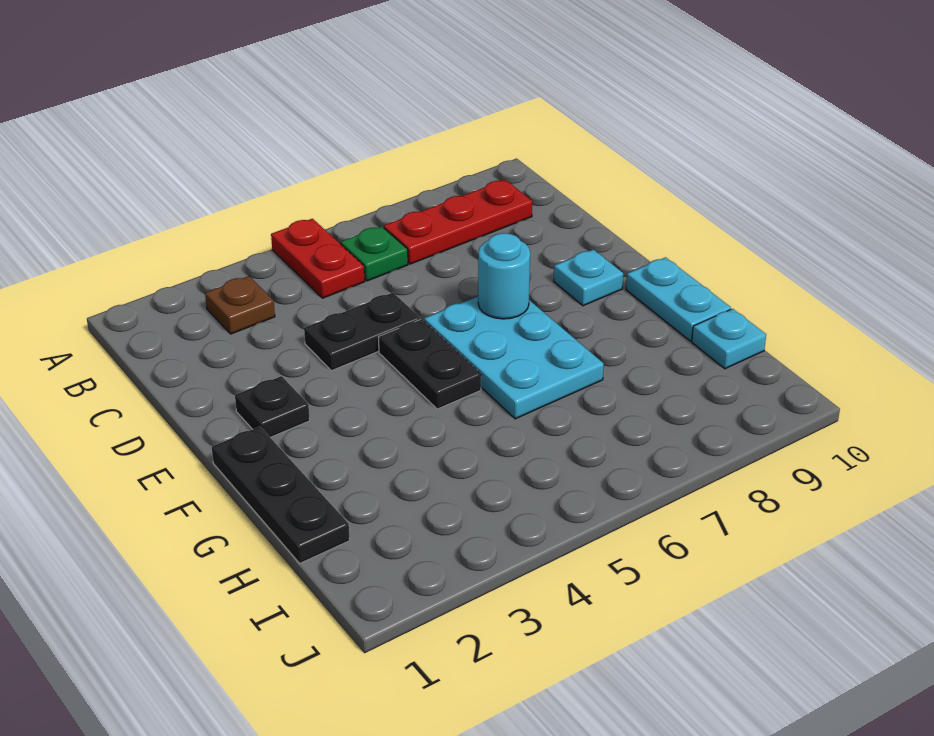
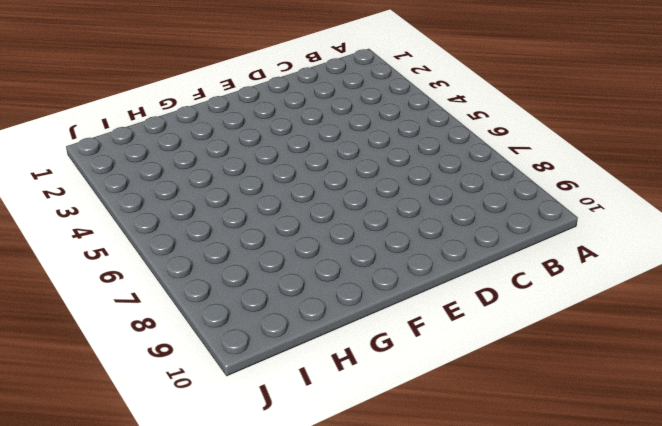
none -> red 1x2 plate [271,219,365,298]
none -> brown 1x1 plate [205,276,275,334]
none -> green 1x1 plate [341,226,408,281]

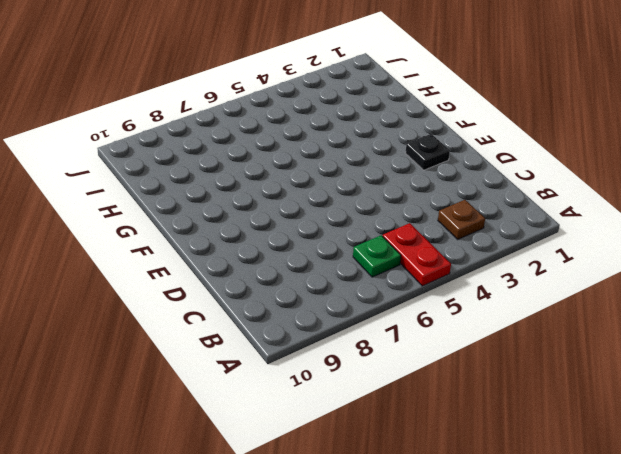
none -> red 1x3 plate [384,180,532,264]
none -> black 1x2 plate [304,293,420,371]
none -> black 1x2 plate [379,319,481,409]

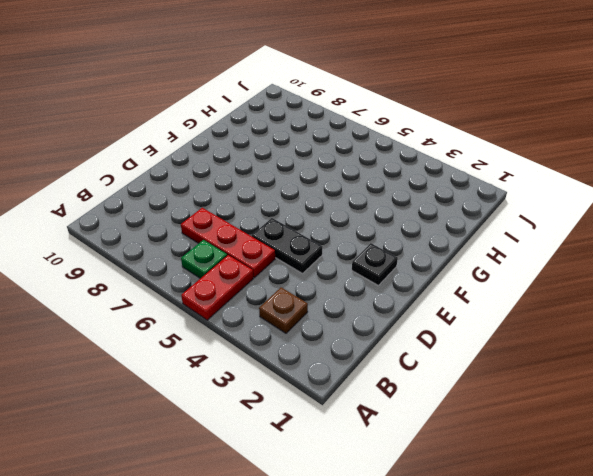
red 1x3 plate [181,208,275,278] -> red 1x3 plate moved to [384,180,532,264]
none -> black 1x2 plate [379,319,481,409]
none -> cyan 2x3 plate [424,296,604,419]
none -> cyan 1x1 plate [554,249,623,306]

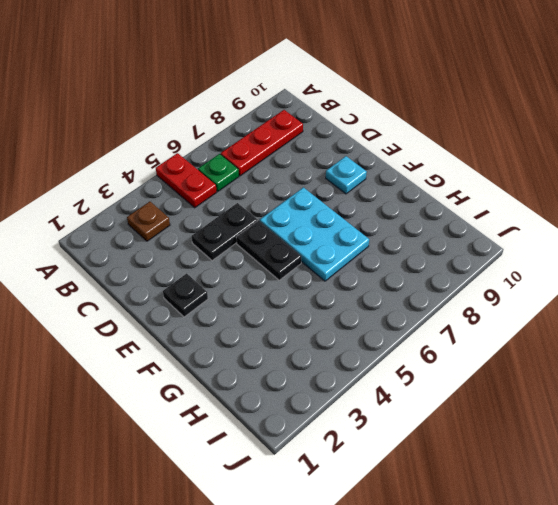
none -> black 1x3 plate [212,427,350,563]
none -> cyan 1x2 plate [626,257,731,341]
none -> cyan 1x1 plate [692,309,766,369]

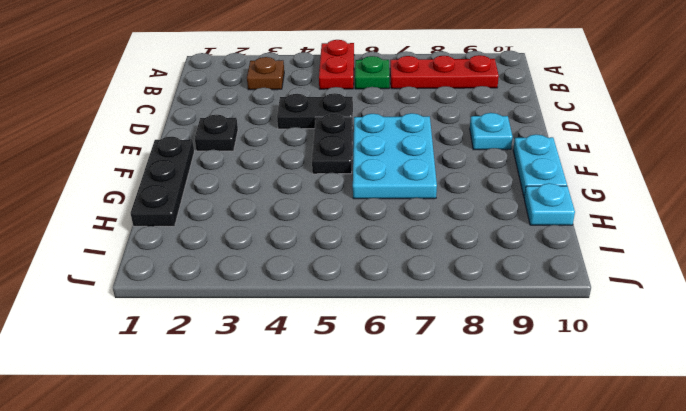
none -> cyan 1x1 round brick [478,233,530,319]

